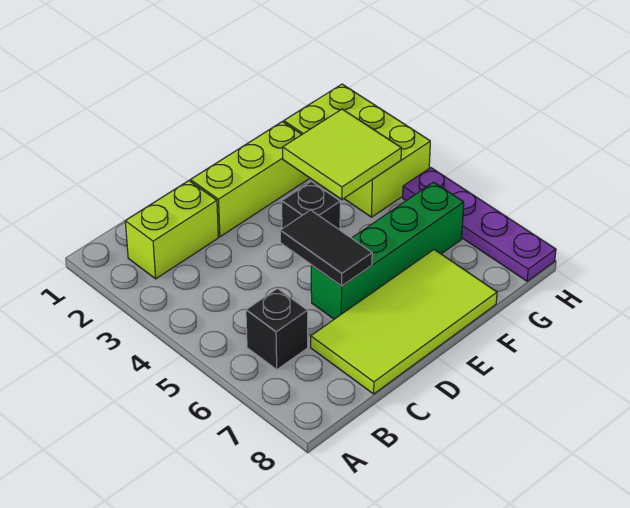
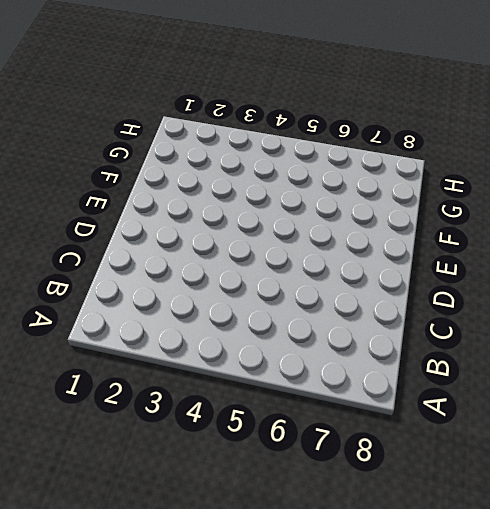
none -> lime 1x2 brick [125,181,218,279]
none -> black 1x1 brick [246,289,308,370]

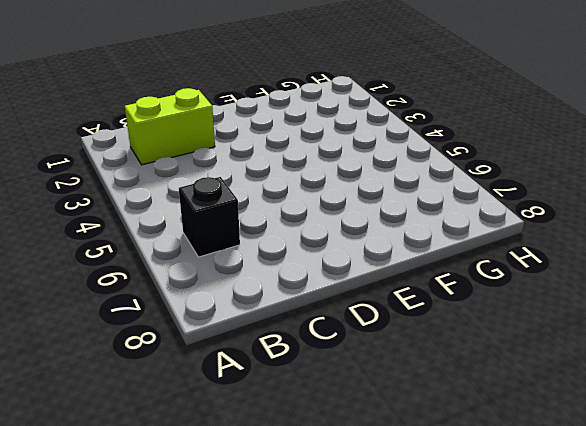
none -> lime 2x4 tile [311,250,497,394]
none -> lime 1x3 brick [191,122,310,237]

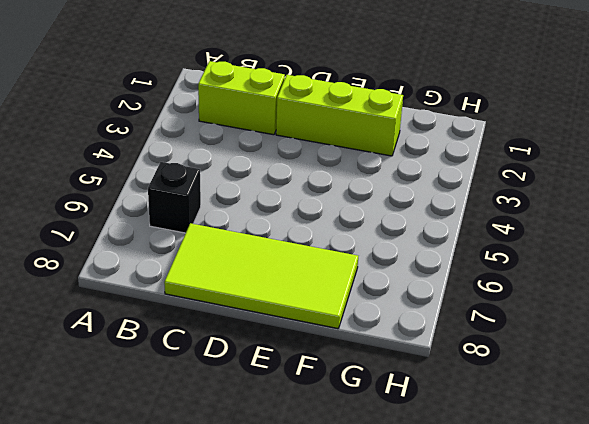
none -> green 1x4 brick [311,182,464,319]
none -> black 1x1 brick [282,181,340,230]

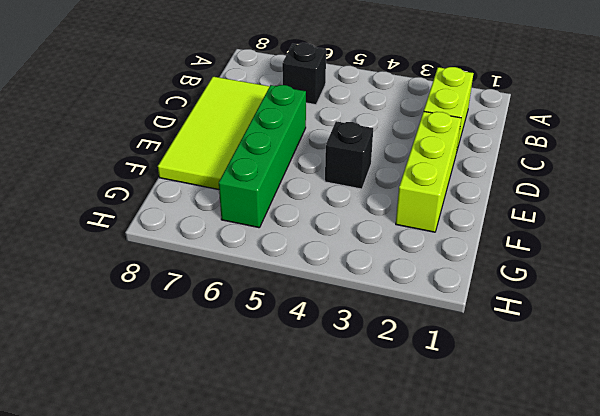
none -> lime 2x3 brick [284,84,430,217]
none -> purple 1x4 plate [403,168,556,281]

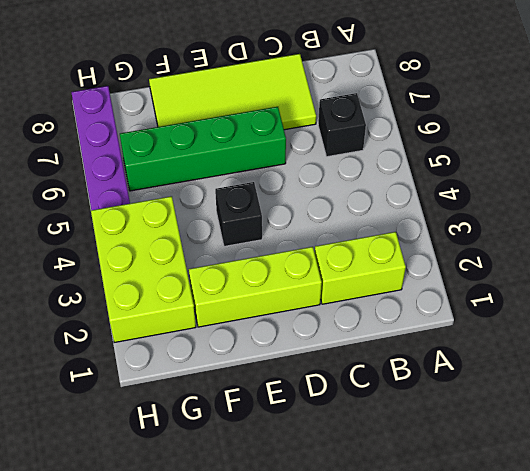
none -> black 1x2 tile [280,210,372,286]
none -> lime 2x2 tile [283,109,401,200]

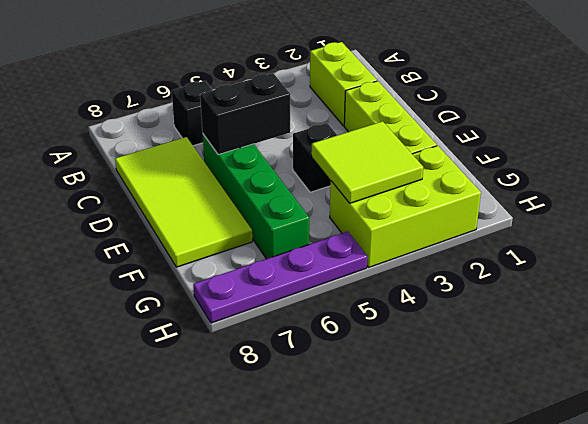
black 1x2 brick [200,73,290,155] -> black 1x2 tile [280,210,372,286]

